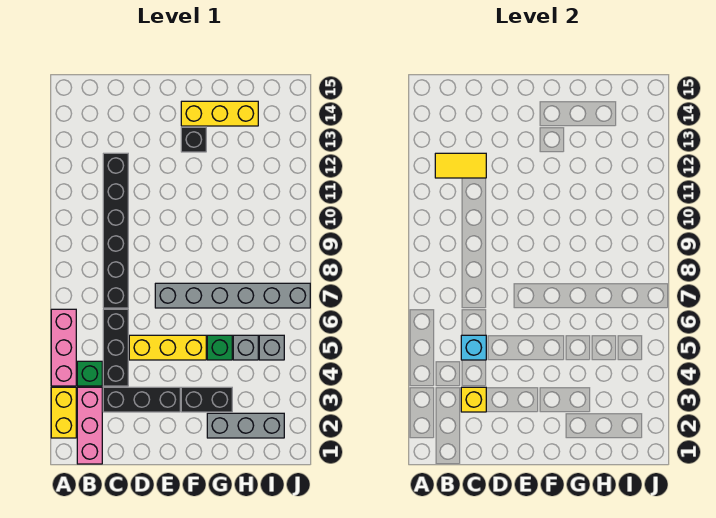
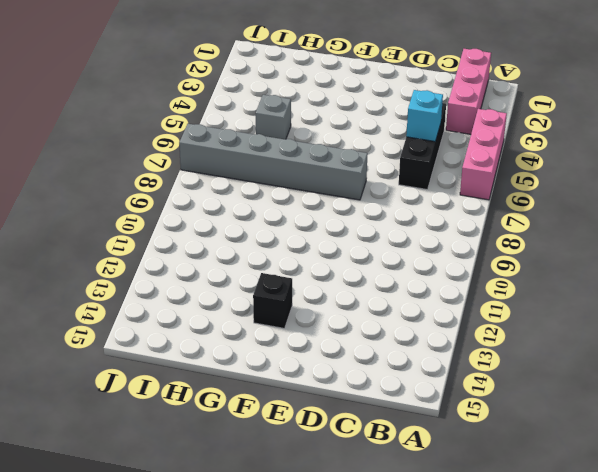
none -> yellow 1x2 brick [51,387,76,438]
none -> green 1x1 brick [77,361,102,386]
none -> black 1x3 brick [103,387,180,412]

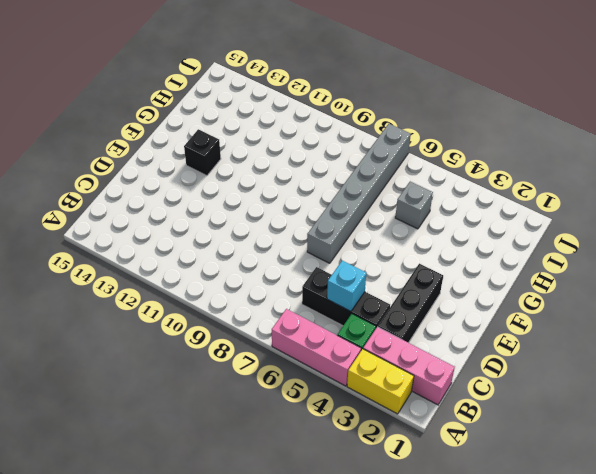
none -> black 1x6 brick [103,153,128,308]
none -> yellow 1x3 brick [129,335,206,360]
none -> black 1x2 brick [181,387,232,412]

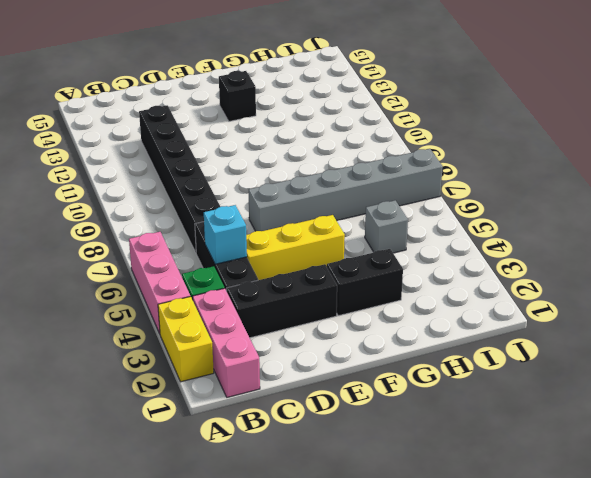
none -> yellow 1x3 brick [181,101,258,126]
none -> grey 1x3 brick [207,413,284,438]
none -> green 1x1 brick [207,335,232,360]

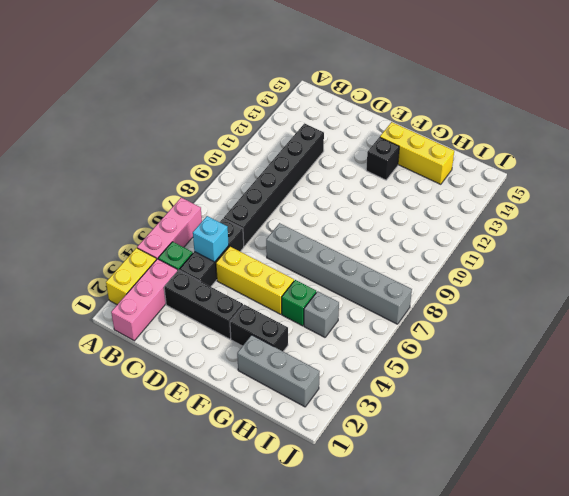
none -> grey 1x1 brick [259,335,284,360]
none -> yellow 1x2 tile [435,153,486,178]
none -> yellow 1x1 brick [461,387,486,412]

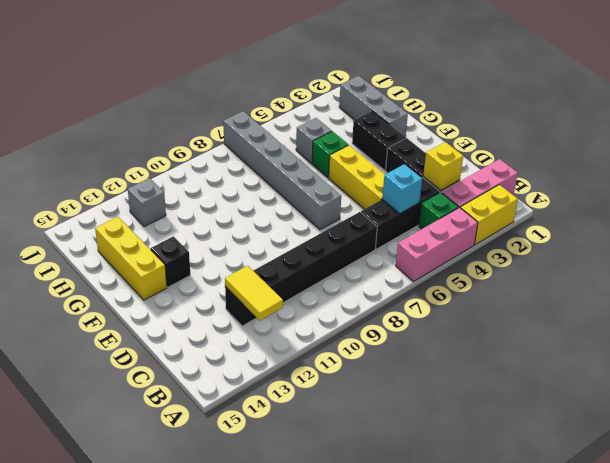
grey 1x1 brick [128,178,166,227] -> grey 1x1 brick moved to [259,335,284,360]

